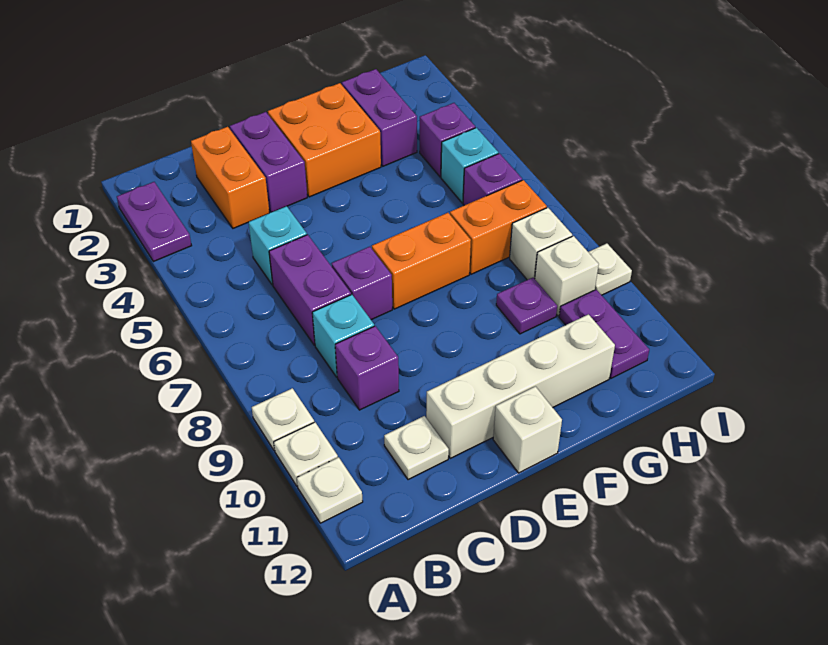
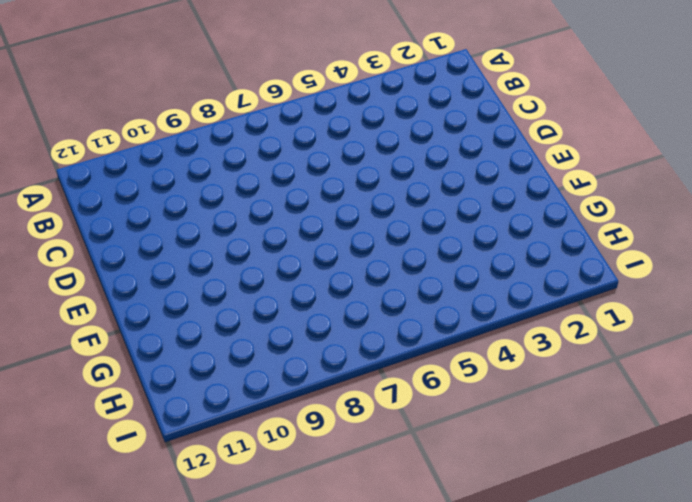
none -> purple 1x2 plate [117,182,192,262]
none -> white 1x1 plate [252,388,314,451]
none -> white 1x1 plate [274,422,338,486]

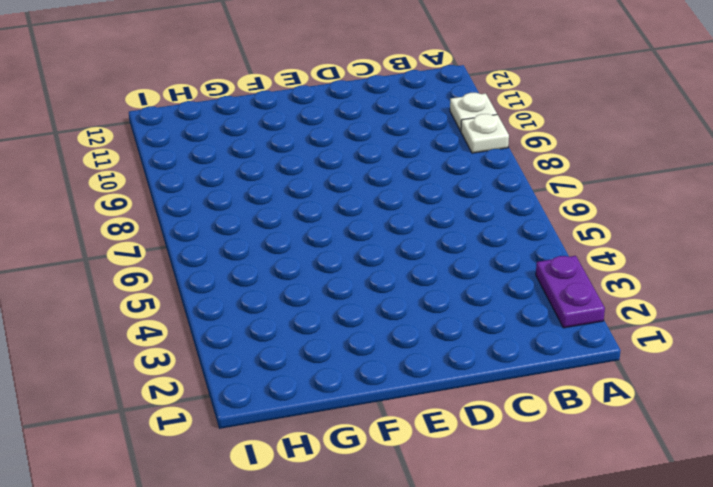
none -> white 1x1 plate [297,457,363,523]
none -> orange 1x2 brick [191,127,269,228]
none -> cyan 1x1 brick [249,206,307,285]

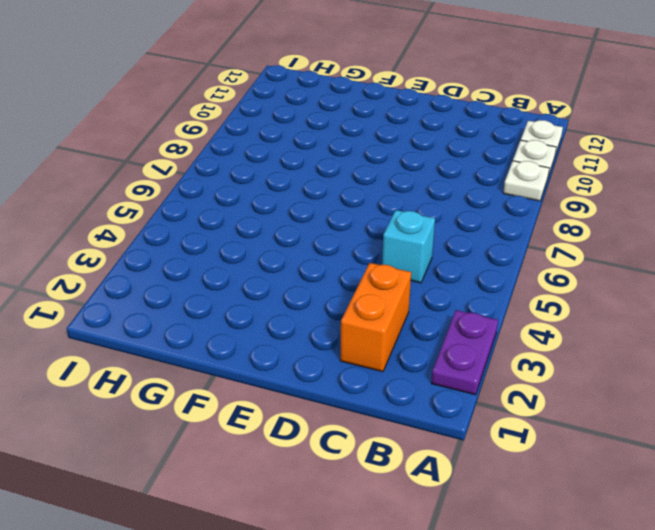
none -> purple 1x2 brick [269,235,351,345]
none -> cyan 1x1 brick [312,295,374,377]
none -> purple 1x1 brick [335,326,399,410]

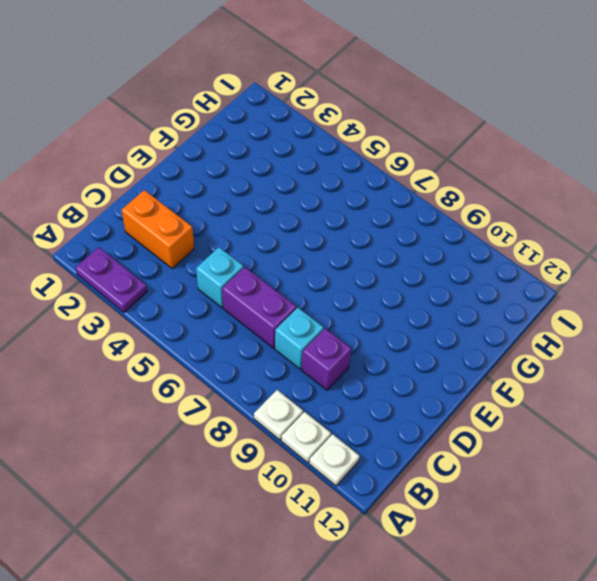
none -> white 1x1 plate [384,416,449,480]
none -> purple 1x2 brick [230,112,307,212]
none -> purple 1x1 brick [332,247,392,320]

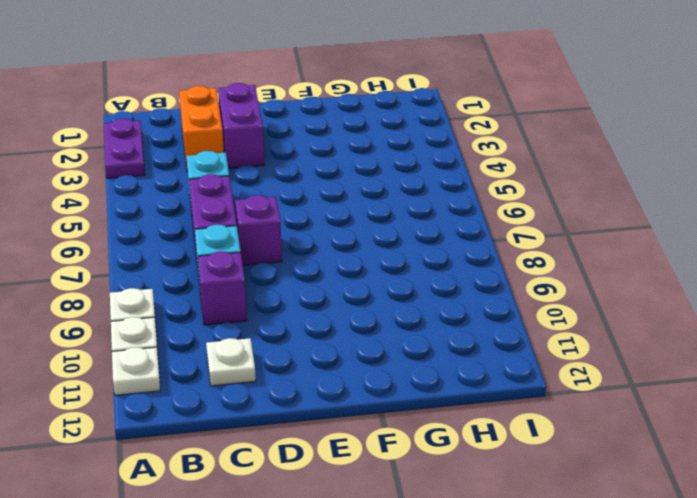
none -> white 1x4 brick [426,314,615,458]
none -> orange 2x2 brick [268,83,381,197]
none -> orange 1x2 brick [372,213,471,309]

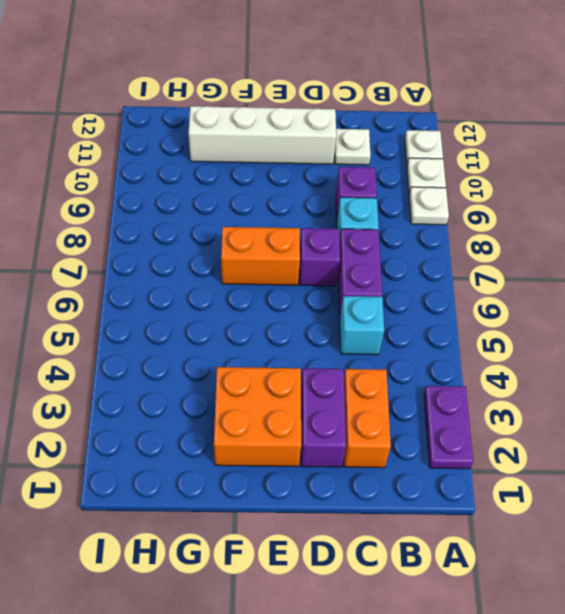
none -> white 1x1 brick [493,386,562,473]
none -> purple 1x2 brick [342,69,417,166]
none -> orange 1x2 brick [450,180,547,274]

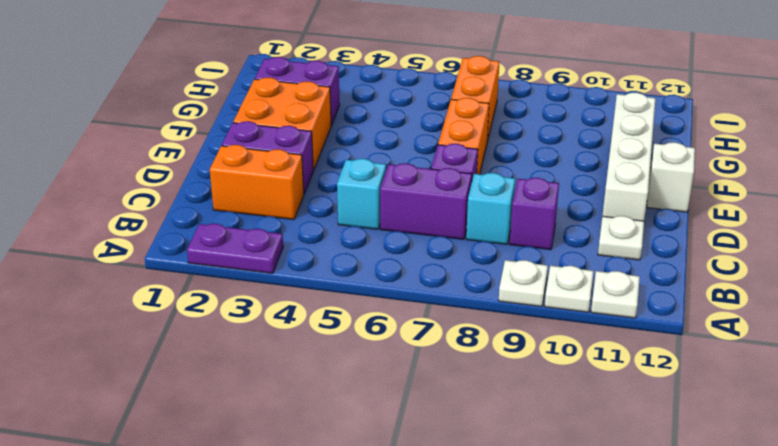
none -> purple 1x1 plate [496,278,557,334]
none -> purple 1x1 brick [420,103,475,177]
none -> cyan 1x1 brick [441,128,498,203]

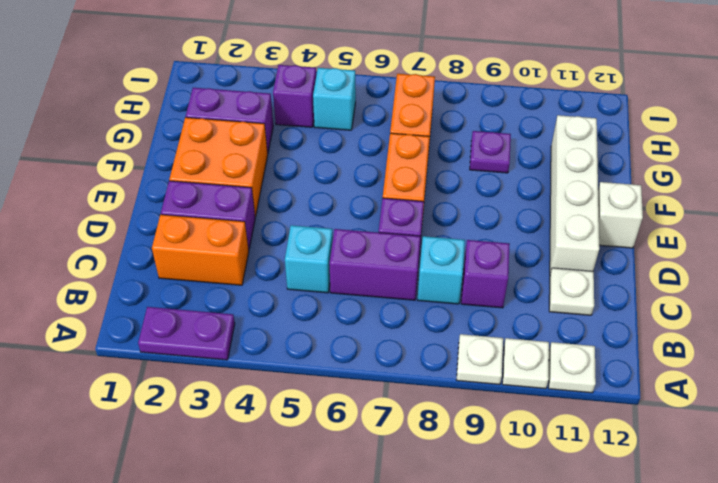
none -> purple 1x1 brick [463,153,522,205]
none -> white 1x1 brick [510,208,572,280]
none -> white 1x1 brick [535,236,599,316]

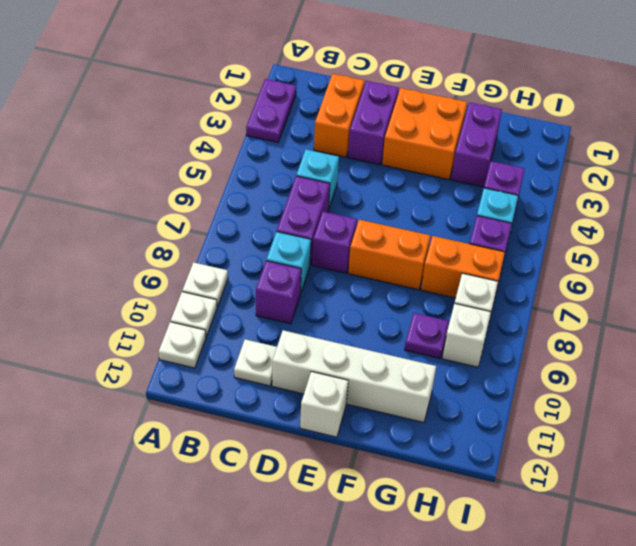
none -> purple 1x2 plate [559,289,649,378]
none -> white 1x1 plate [589,243,632,295]

